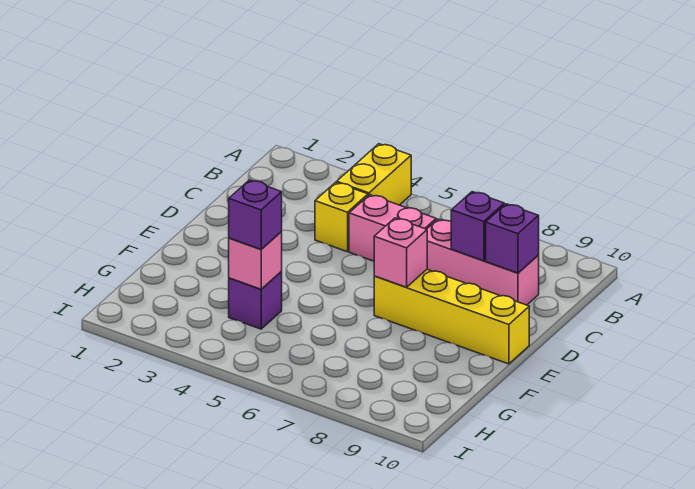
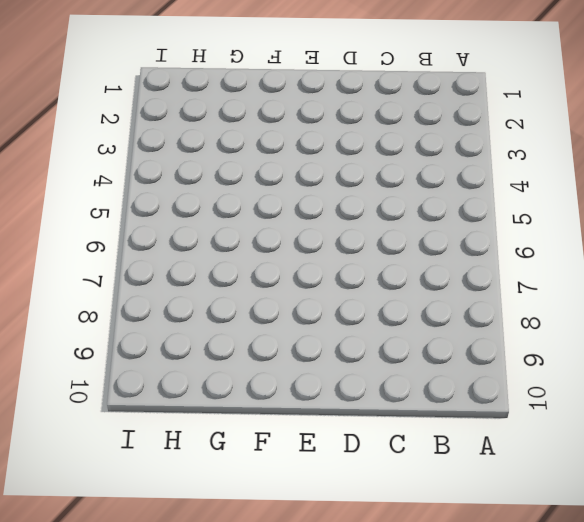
none -> yellow 1x2 brick [337,144,411,205]
none -> yellow 1x1 brick [315,182,368,252]

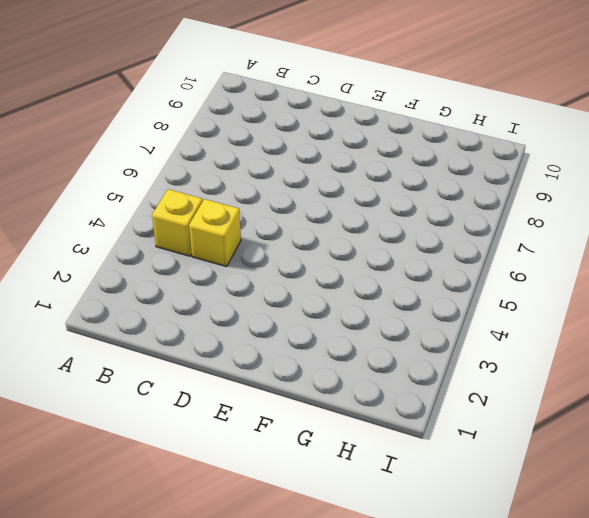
yellow 1x1 brick [152,189,203,256] -> yellow 1x2 brick [337,144,411,205]
none -> pink 1x2 brick [349,195,436,261]
none -> pink 1x3 brick [427,219,539,305]

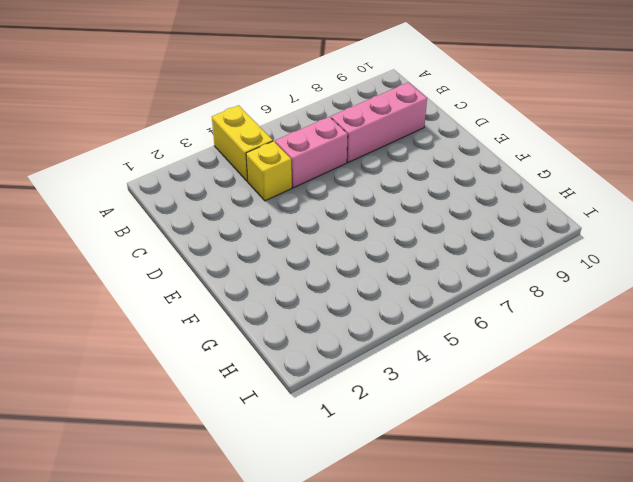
none -> yellow 1x4 brick [374,270,529,364]
none -> purple 1x1 brick [229,272,282,329]

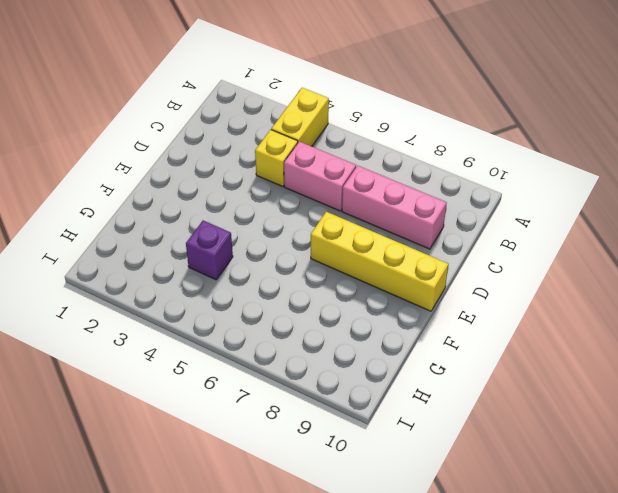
none -> purple 1x1 brick [451,192,504,261]
none -> purple 1x1 brick [486,204,539,273]

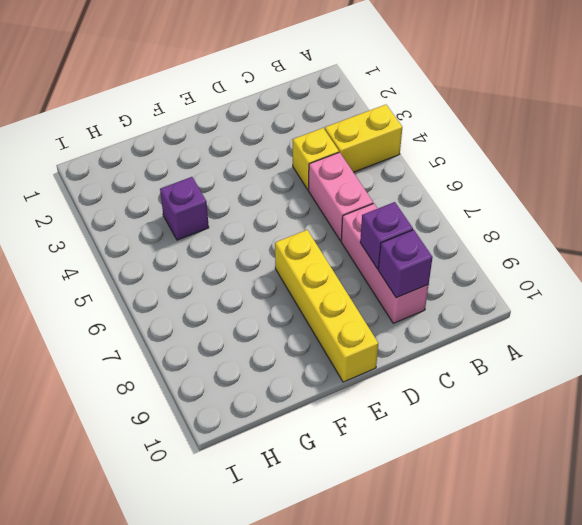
none -> pink 1x1 brick [374,218,427,287]
none -> pink 1x1 brick [229,232,282,289]

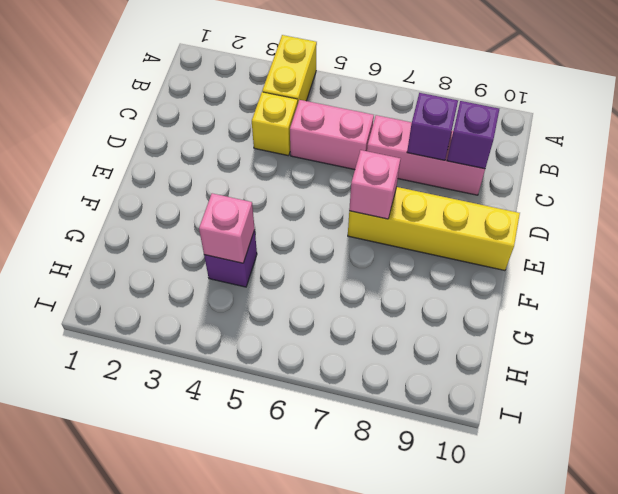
none -> purple 1x1 brick [229,180,282,249]

